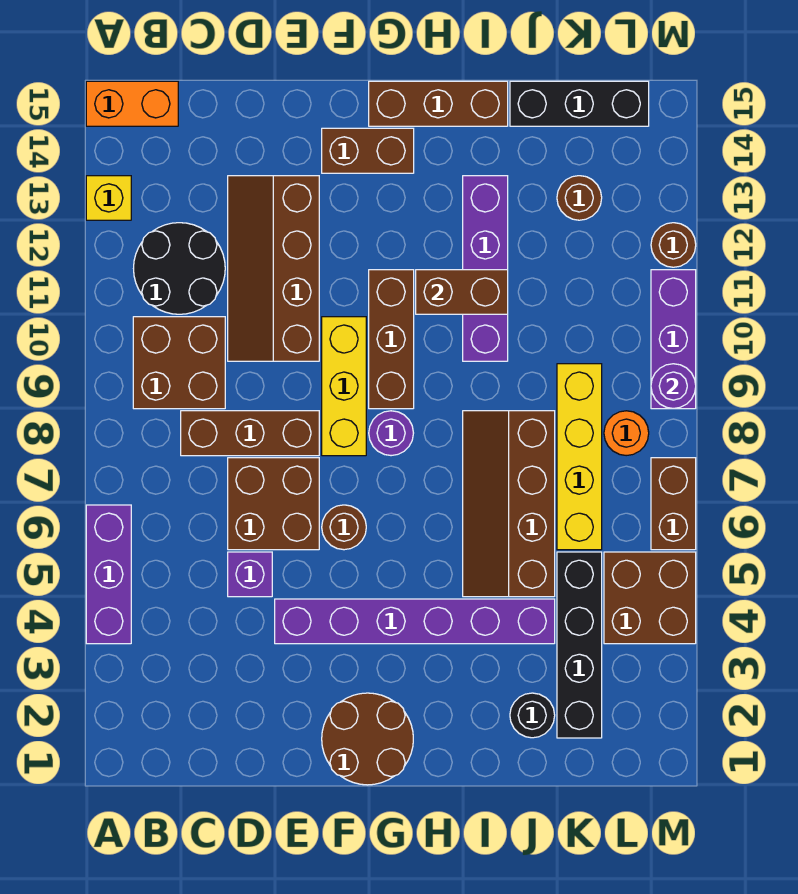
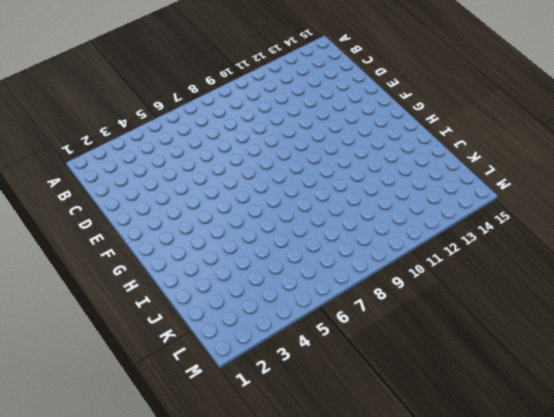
none -> purple 1x3 brick [86,505,131,644]
none -> yellow 1x1 brick [86,176,131,220]
none -> orange 1x2 brick [86,81,178,126]
none -> brown 2x2 brick [133,317,225,409]

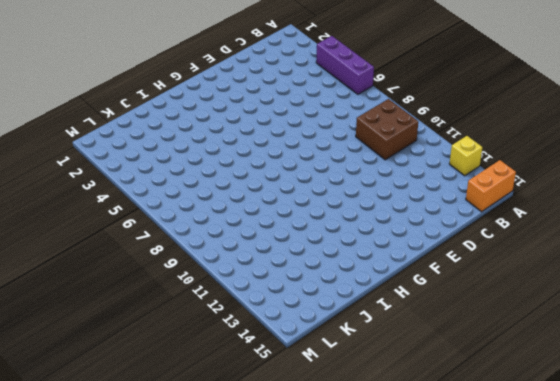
none -> black 2x2 round brick [134,223,225,314]
none -> brown 1x3 brick [181,411,319,456]
none -> purple 1x1 brick [228,552,272,597]
none -> brown 2x2 brick [228,458,319,550]

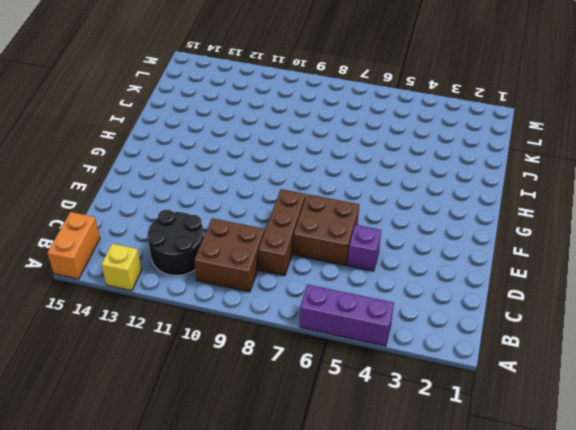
none -> brown 2x4 slope [228,176,319,361]
none -> purple 1x6 brick [275,599,555,644]
none -> brown 2x2 round brick [322,693,413,785]
none -> brown 1x1 round brick [322,505,366,550]

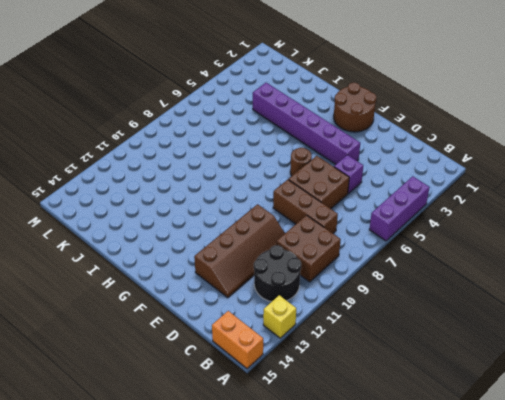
none -> yellow 1x3 brick [322,317,366,456]
none -> brown 1x2 brick [322,128,414,173]
none -> purple 1x1 round brick [369,411,413,456]
none -> brown 1x3 brick [369,270,414,409]

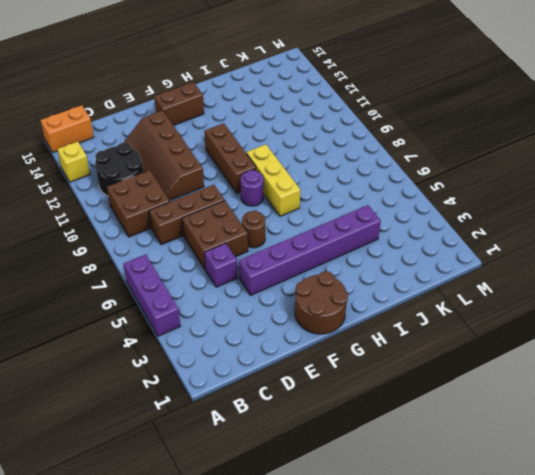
yellow 1x3 brick [246,144,300,216] -> yellow 1x3 brick moved to [322,317,366,456]
none -> brown 1x3 brick [369,81,508,126]
none -> brown 2x4 slope [463,411,555,597]
none -> purple 1x4 brick [463,176,508,361]
none -> black 1x1 round brick [510,693,555,738]

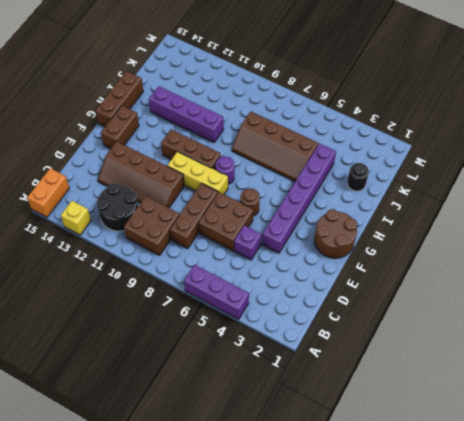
none -> black 1x3 brick [510,81,649,126]
none -> black 1x4 brick [557,552,602,738]
none -> yellow 1x4 brick [557,364,602,550]
none -> brown 1x1 round brick [557,176,602,220]

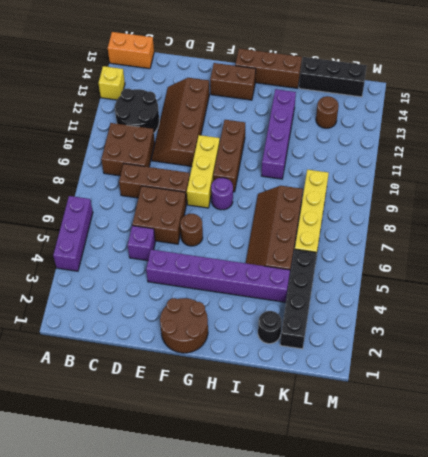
none -> brown 2x2 brick [604,552,696,644]
none -> orange 1x1 round brick [604,411,649,456]
none -> brown 1x2 brick [651,458,696,550]
none -> purple 1x3 brick [651,270,696,409]

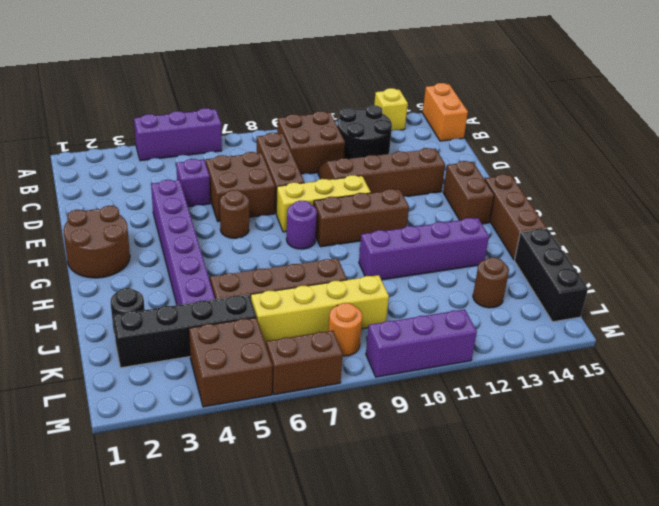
none -> brown 1x1 round brick [651,223,696,267]
none -> brown 1x2 brick [416,270,508,314]
none -> purple 1x1 round brick [651,364,696,409]

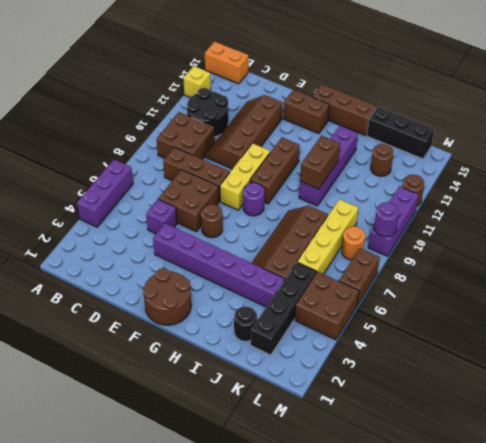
brown 1x2 brick [300,136,340,189] -> brown 1x2 brick turned to [416,270,508,314]

